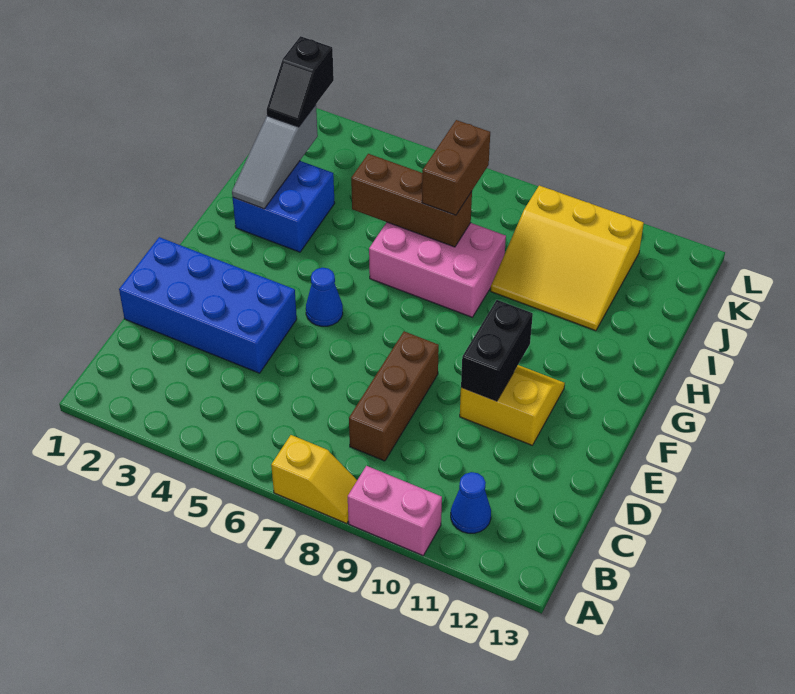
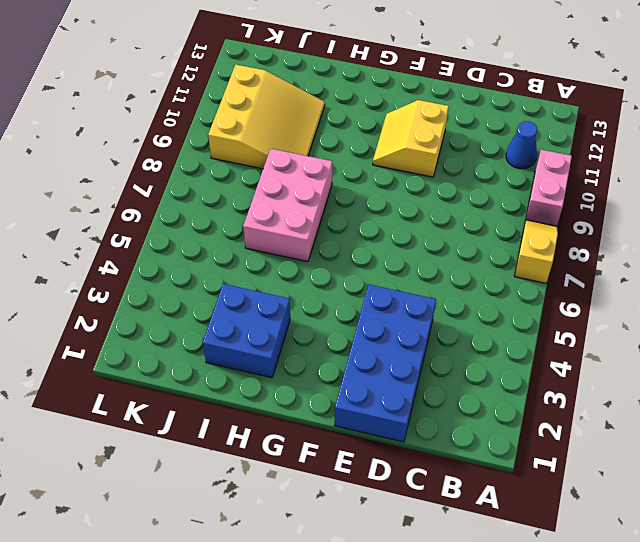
none -> brown 1x3 brick [349,331,439,461]
none -> blue 1x1 cone [306,268,343,326]
none -> black 1x2 brick [461,300,533,401]

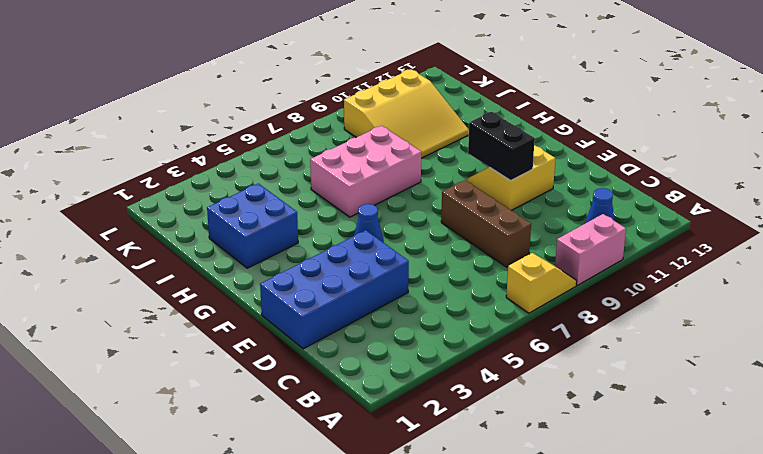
none -> grey 1x3 slope [232,105,318,209]
none -> brown 1x3 brick [351,154,472,247]
none -> brown 1x2 brick [422,120,490,215]

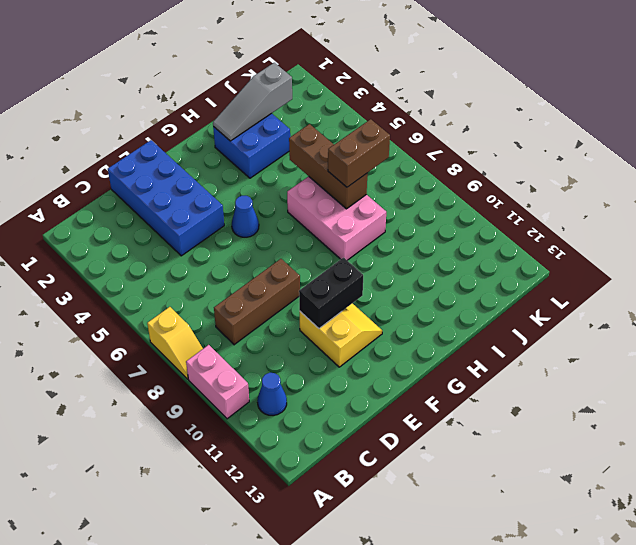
none -> yellow 3x3 slope [491,185,644,331]
none -> black 1x2 slope [267,36,334,127]

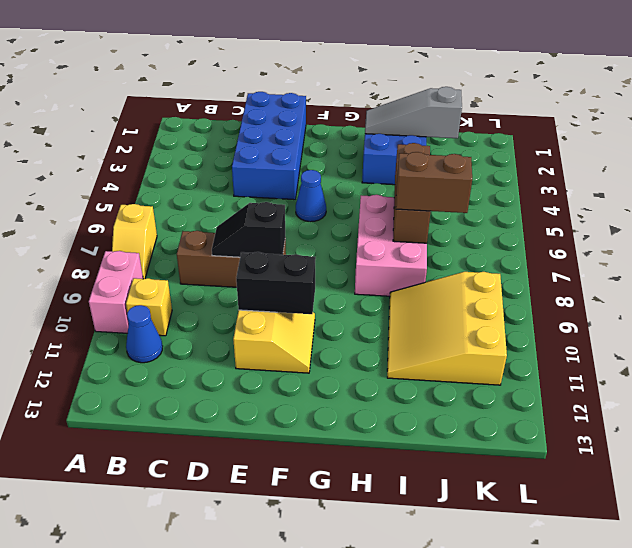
yellow 1x1 brick [126,278,172,336] -> none
black 1x2 slope [212,202,285,257] -> black 1x2 slope moved to [267,36,334,127]

